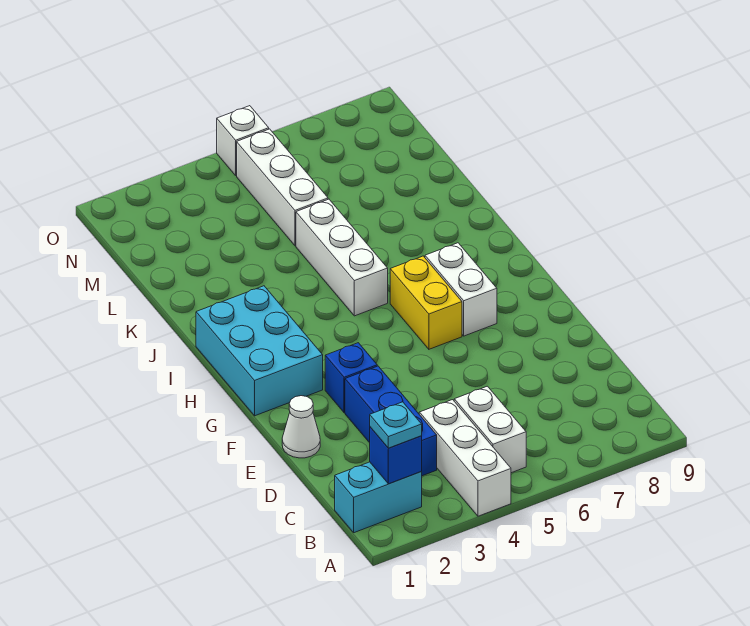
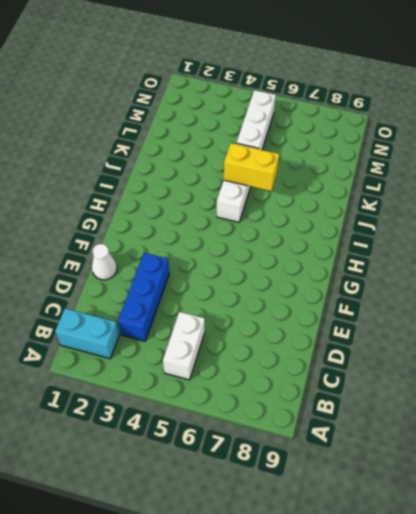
yellow 1x2 brick [224,143,279,191] -> yellow 1x2 brick turned to [390,256,462,349]
none -> white 1x3 brick [419,400,511,516]
none -> blue 1x1 brick [325,343,377,413]
none -> cyan 2x3 brick [196,286,323,416]

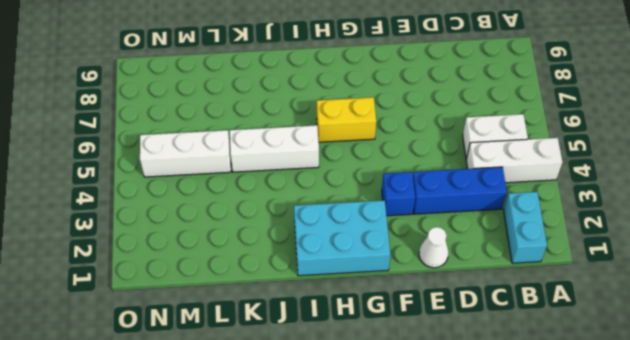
none -> white 1x2 brick [425,243,497,336]
none -> white 1x1 brick [217,106,269,175]
none -> blue 1x1 brick [370,427,422,484]

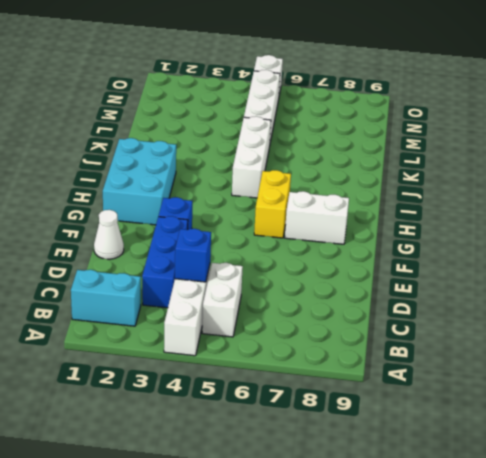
blue 1x1 brick [175,229,211,282] -> blue 1x1 brick moved to [370,427,422,484]
white 1x2 brick [285,191,349,244] -> white 1x2 brick turned to [425,243,497,336]
none -> cyan 1x1 plate [370,402,422,448]

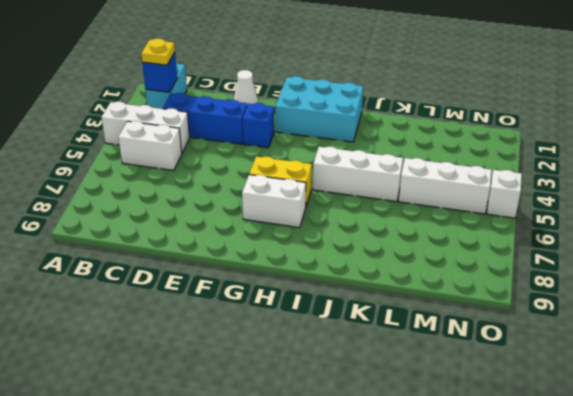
yellow 1x1 plate [141,39,175,65] -> cyan 1x1 plate [370,402,422,448]

